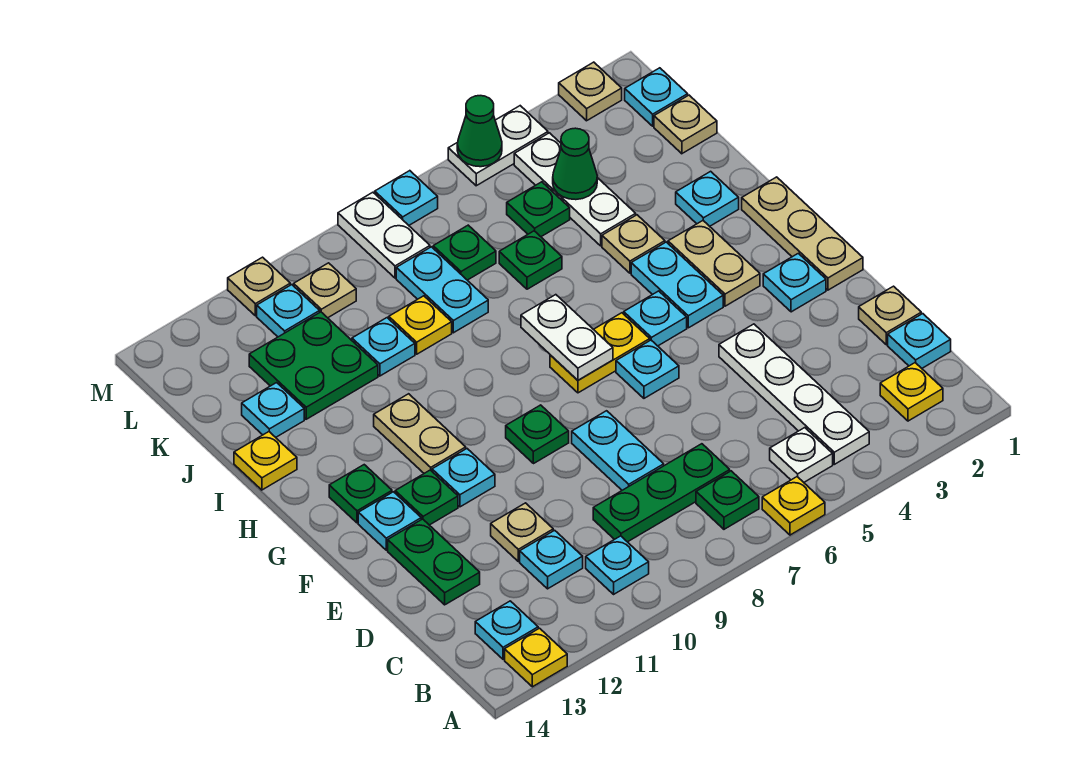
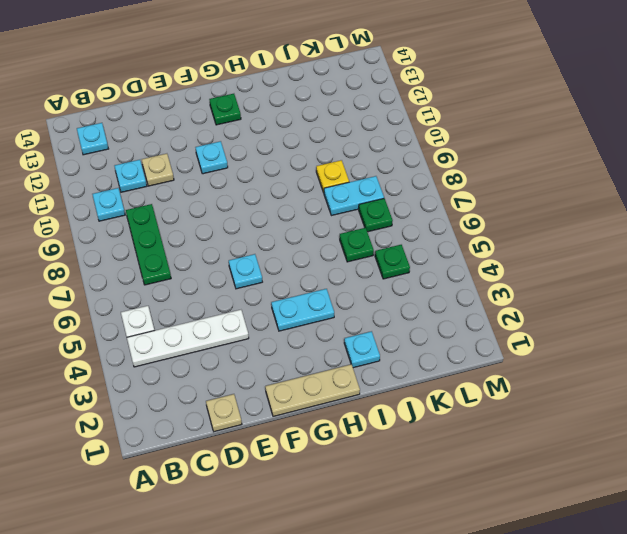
none -> yellow 1x1 plate [762,477,825,535]
none -> yellow 1x1 plate [505,628,567,687]
none -> yellow 1x1 plate [880,363,943,421]
none -> green 1x1 plate [696,471,759,529]

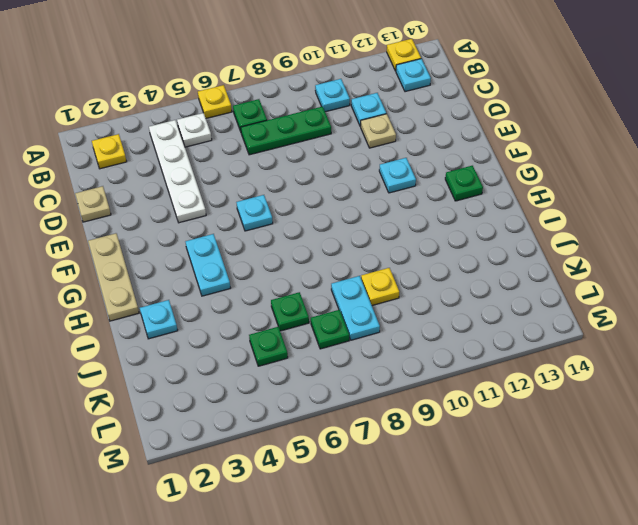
none -> cyan 1x1 plate [888,314,951,368]
none -> cyan 1x2 plate [572,411,664,490]
none -> green 1x2 plate [388,519,480,605]
none -> cyan 1x1 plate [763,253,826,312]

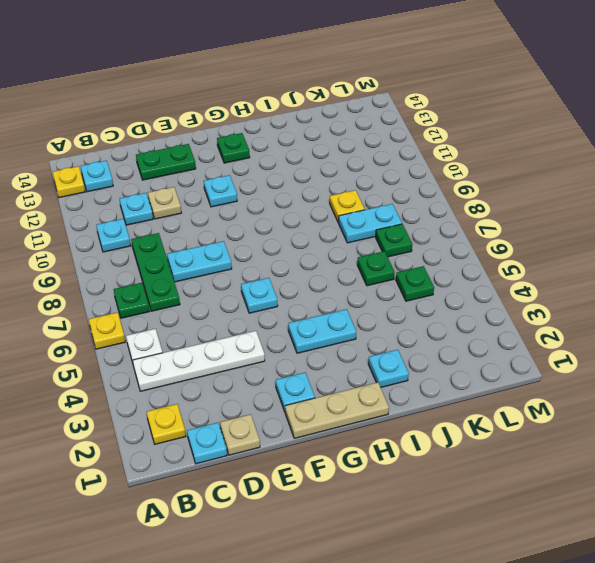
none -> green 1x1 plate [506,405,569,464]
none -> green 1x1 plate [395,470,458,525]
none -> cyan 1x1 plate [358,492,421,550]
none -> tan 1x2 plate [668,221,760,306]

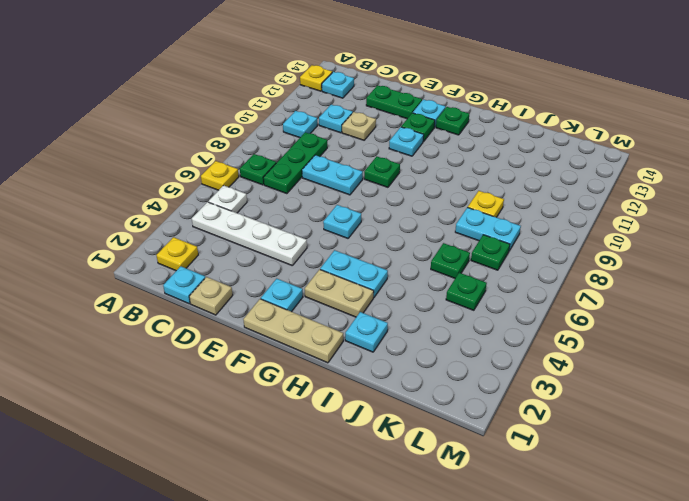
none -> cyan 1x1 plate [624,291,687,346]
none -> yellow 1x2 plate [550,313,650,393]
none -> tan 1x2 plate [374,394,466,473]
none -> tan 1x1 plate [602,215,665,273]

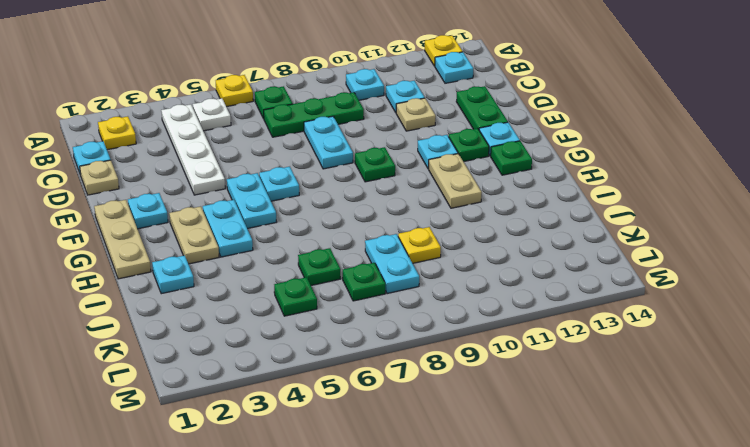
cyan 1x2 plate [227,173,276,229] -> cyan 1x1 plate [624,291,687,346]
none -> yellow 1x2 plate [550,313,650,393]
none -> tan 1x1 plate [602,215,665,273]
none -> yellow 1x1 plate [234,432,297,490]
none -> white 1x3 plate [514,133,636,246]

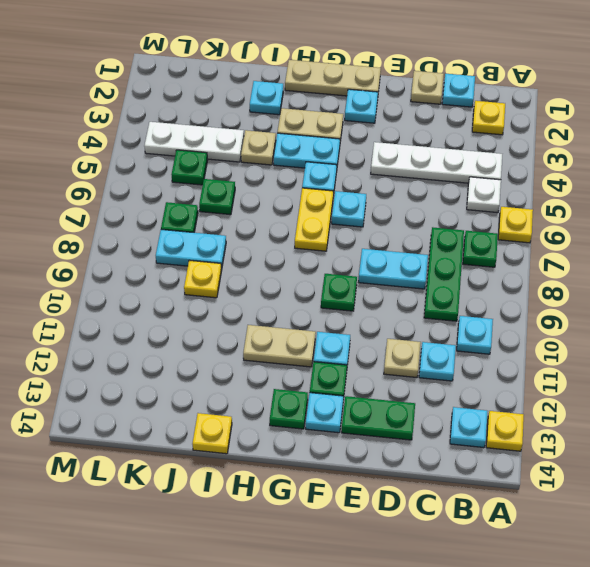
none -> cyan 1x1 plate [352,318,415,376]
none -> green 2x2 plate [249,312,378,419]
none -> cyan 1x1 plate [242,383,304,437]
none -> tan 1x1 plate [654,95,717,154]

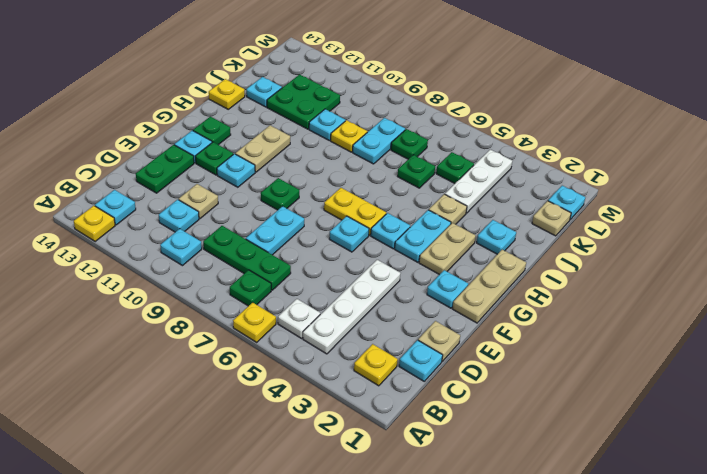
none -> white 1x2 plate [338,192,430,278]
none -> tan 1x1 plate [294,263,356,318]
none -> cyan 1x1 plate [257,285,320,337]
none -> tan 1x1 plate [559,62,622,121]

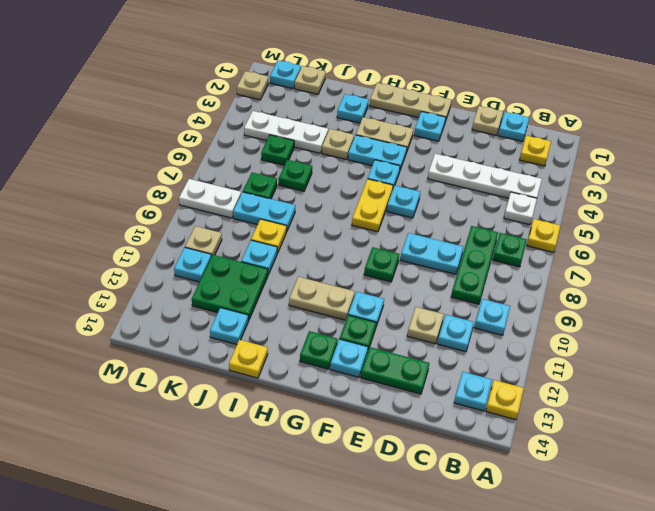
none -> white 1x2 plate [448,106,548,186]
none -> cyan 1x1 plate [375,171,438,225]
none -> tan 1x1 plate [228,257,290,316]
none -> white 1x2 plate [521,295,613,380]

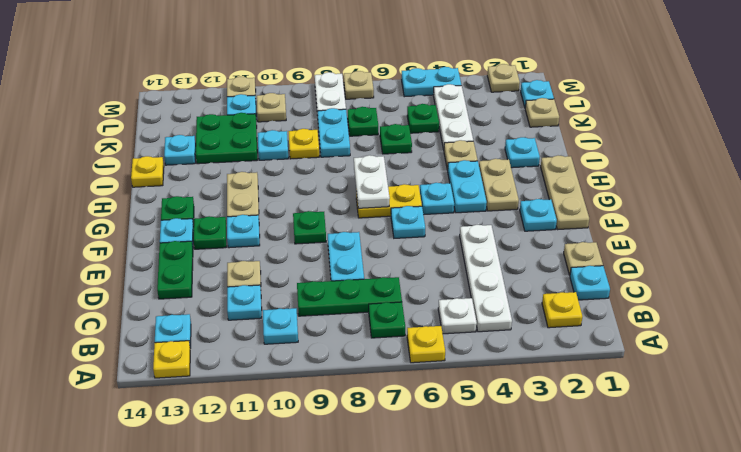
cyan 1x2 plate [401,67,461,97] -> white 1x2 plate [448,106,548,186]
tan 1x1 plate [344,71,374,99] -> cyan 1x1 plate [375,171,438,225]
none -> green 1x1 cone [553,128,597,200]
none -> green 1x1 cone [457,96,502,167]

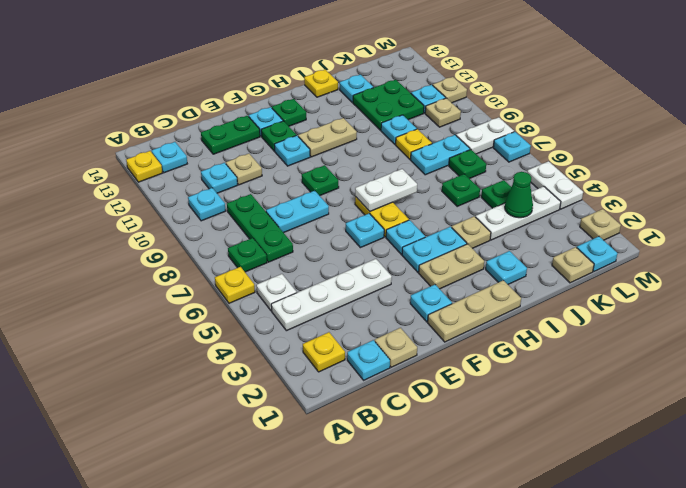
none -> green 1x1 cone [457,96,502,167]

